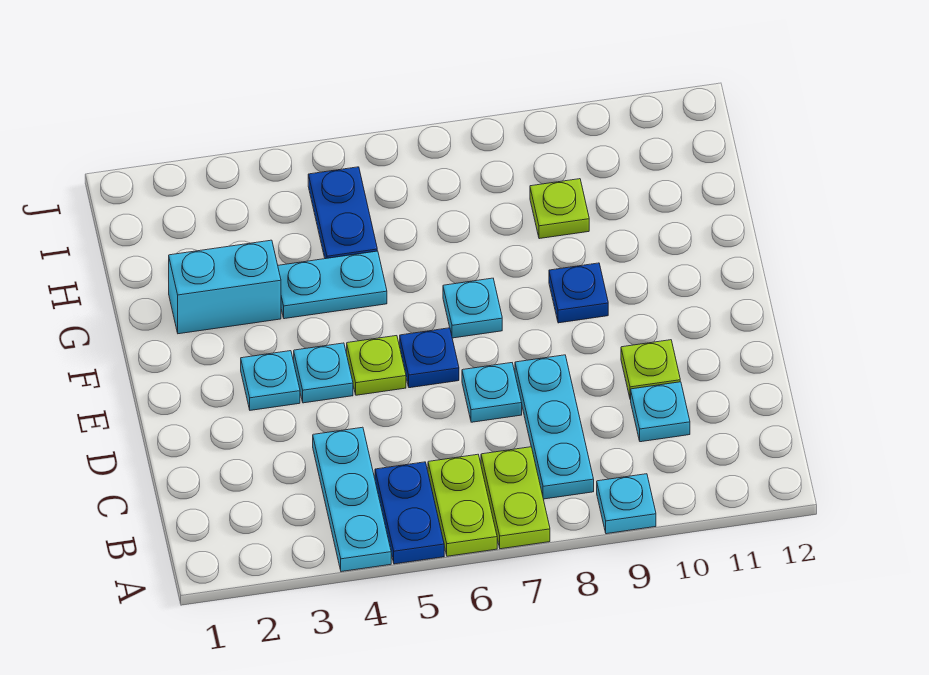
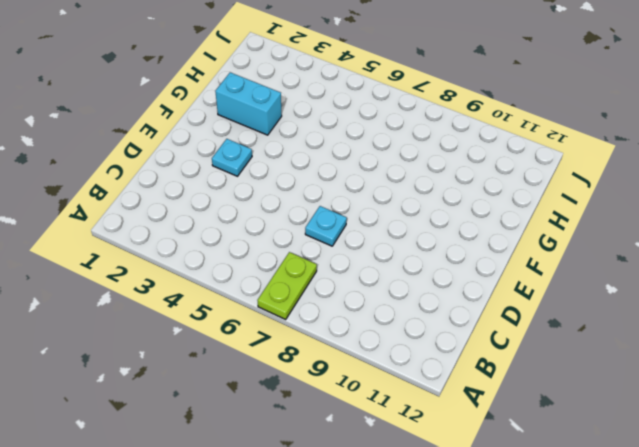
none -> cyan 1x3 plate [313,427,391,572]
none -> blue 1x2 plate [375,462,444,564]
none -> lime 1x2 plate [428,454,497,556]

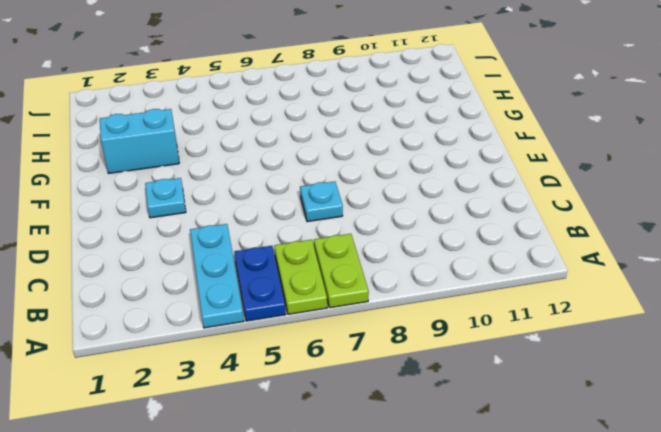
none -> cyan 1x1 plate [597,474,656,534]
none -> cyan 1x3 plate [515,355,594,499]
none -> cyan 1x1 plate [631,382,690,442]

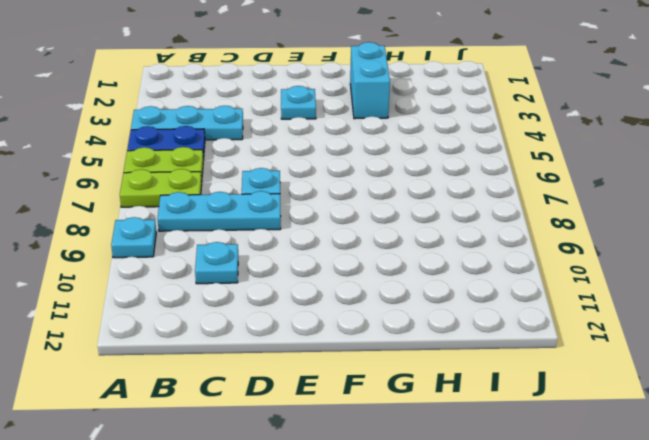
none -> lime 1x1 plate [621,340,680,400]
none -> cyan 1x1 plate [294,343,353,403]
none -> lime 1x1 plate [347,336,406,395]

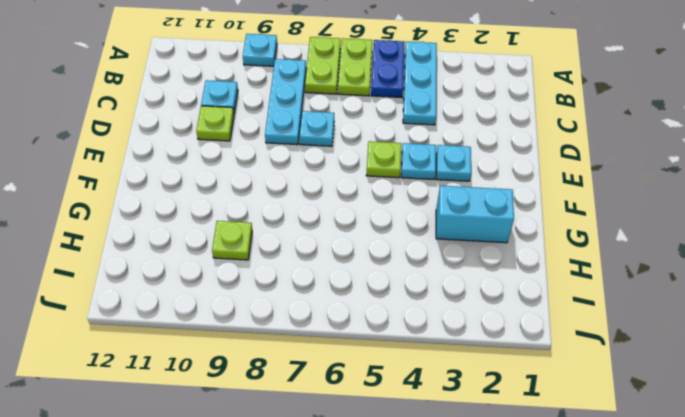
none -> blue 1x1 plate [400,328,459,388]
none -> cyan 1x1 plate [443,278,502,338]
none -> blue 1x1 plate [549,263,608,323]

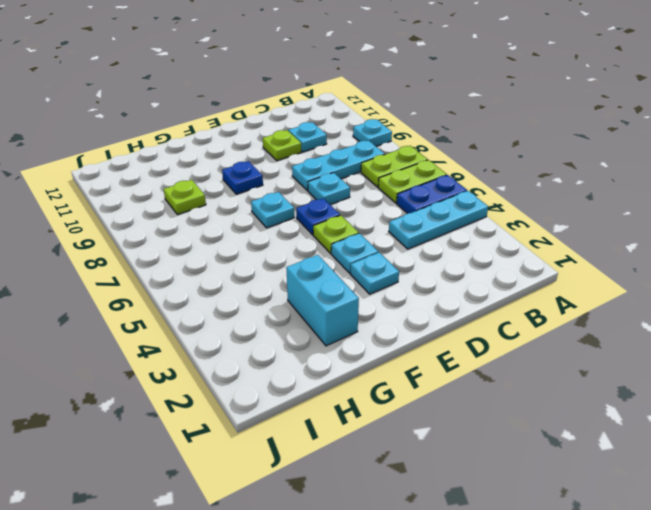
none -> cyan 1x2 plate [278,251,387,319]
none -> blue 1x2 plate [308,167,377,259]

